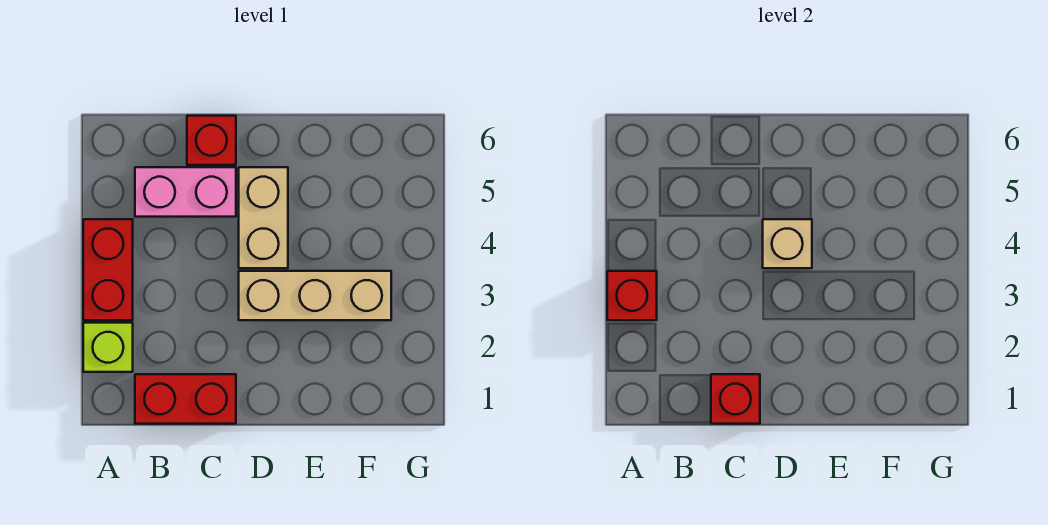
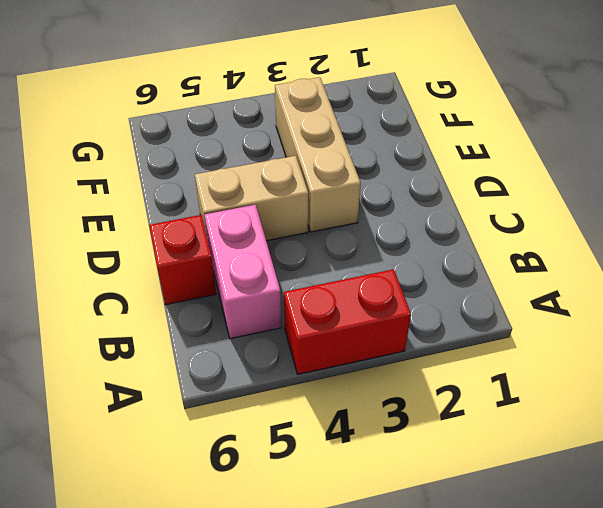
none -> lime 1x1 brick [83,323,133,372]
none -> red 1x2 brick [135,374,236,424]

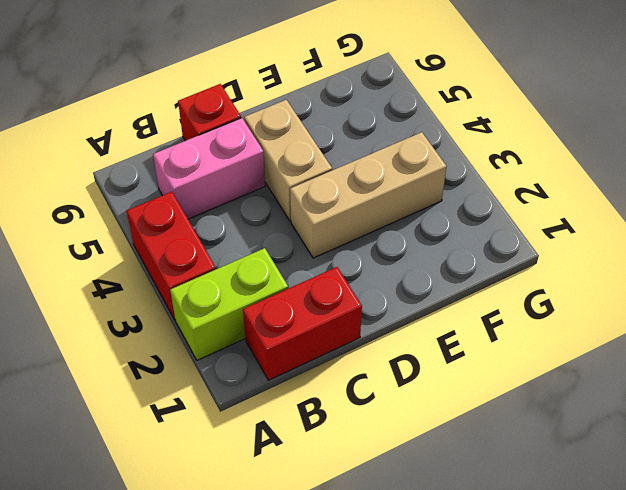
lime 1x2 brick [170,248,288,360] -> lime 1x1 brick [83,323,133,372]
none -> red 1x1 brick [607,271,657,320]
none -> red 1x1 brick [711,374,760,424]

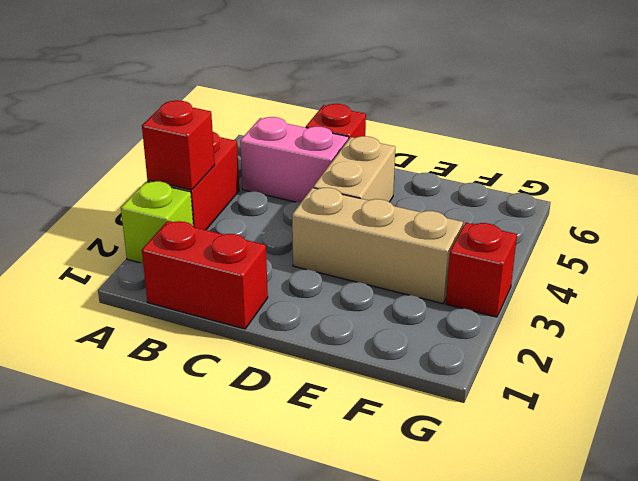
red 1x1 brick [446,223,517,317] -> red 1x1 brick moved to [711,374,760,424]
none -> tan 1x1 brick [763,219,812,268]

